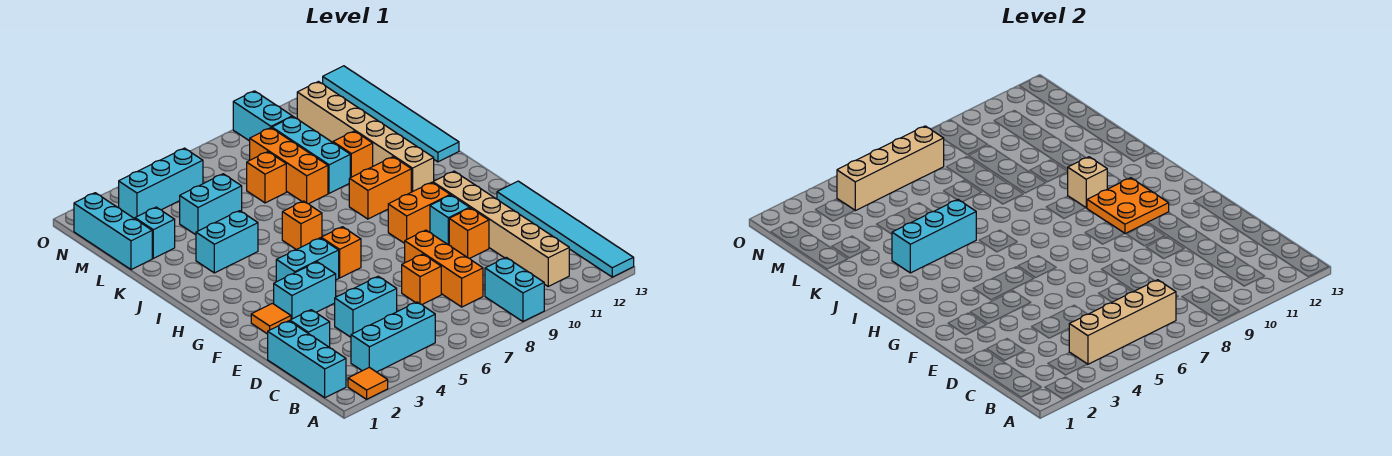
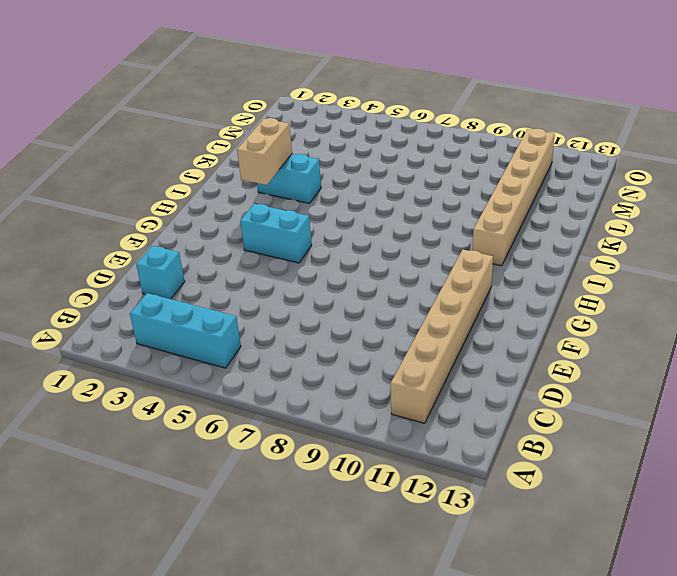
tan 1x2 brick [237,118,292,185] -> cyan 1x3 brick [892,200,976,273]
none -> orange 1x1 tile [348,367,388,399]
none -> cyan 1x2 brick [485,257,544,321]
none -> cyan 1x6 tile [497,181,634,277]
none -> cyan 1x3 brick [268,321,346,398]

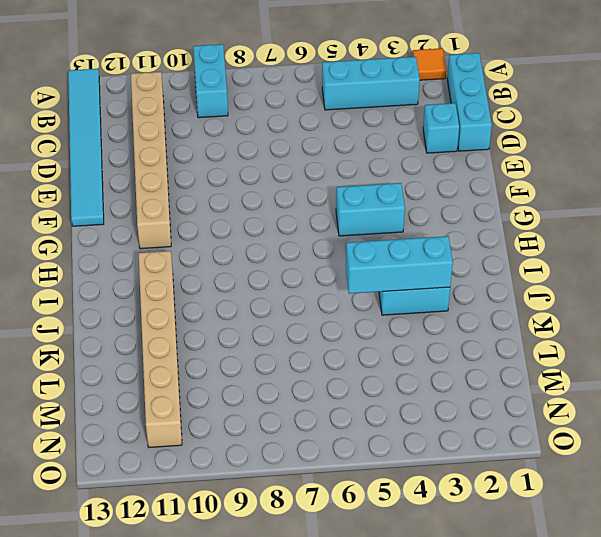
none -> orange 1x3 brick [405,230,483,307]
none -> cyan 1x2 brick [335,276,397,337]
none -> orange 1x1 brick [402,254,441,304]
none -> orange 1x1 brick [449,208,489,258]

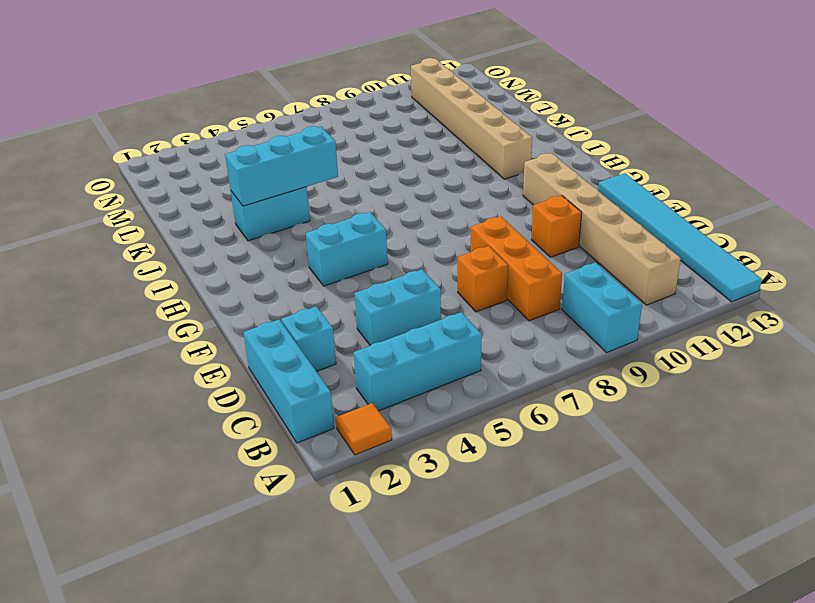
none -> orange 1x1 tile [251,303,291,334]
none -> cyan 1x2 brick [274,262,336,319]
none -> cyan 1x1 brick [430,195,470,245]
none -> orange 1x1 brick [321,227,361,278]

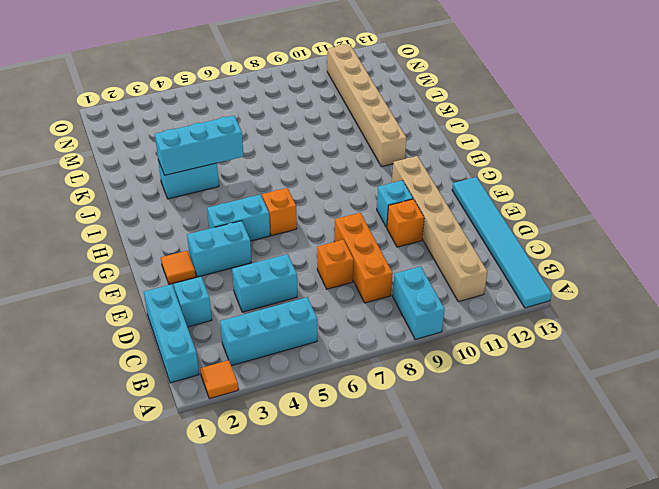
none -> orange 1x2 brick [388,182,450,243]
none -> orange 1x1 brick [282,201,322,250]
none -> orange 1x2 brick [349,157,411,219]
none -> cyan 1x6 tile [323,66,459,162]

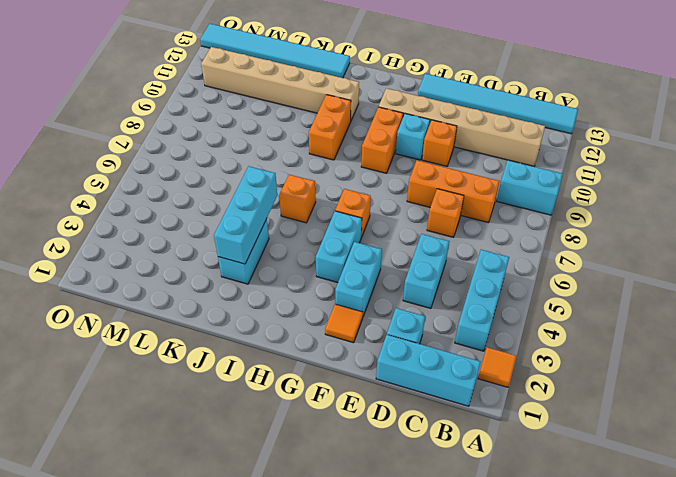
none -> orange 1x3 brick [250,128,328,204]
none -> cyan 1x3 brick [272,117,350,193]
none -> orange 1x1 brick [333,131,373,178]
none -> cyan 1x3 brick [74,193,152,270]

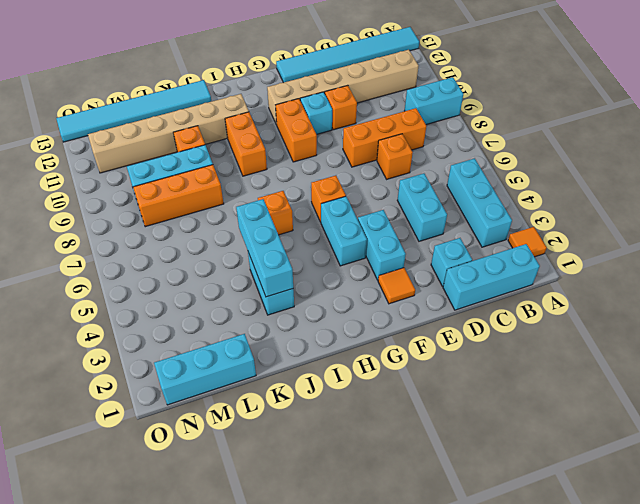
none -> cyan 1x1 brick [135,207,175,258]
none -> cyan 1x2 brick [180,174,242,235]
none -> orange 1x1 brick [247,152,286,203]
none -> cyan 1x3 brick [119,148,203,219]

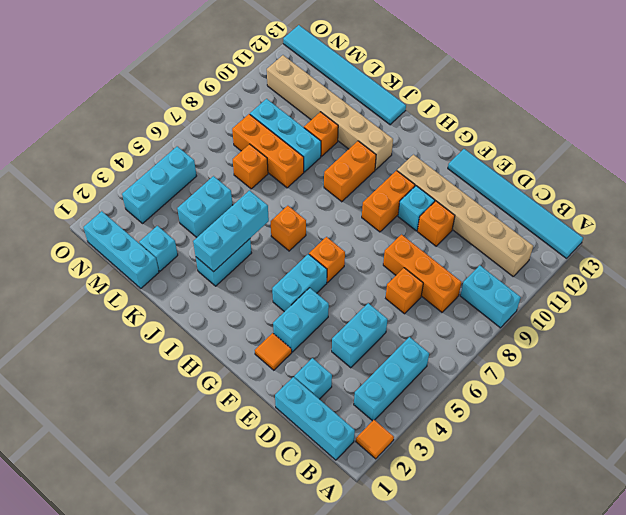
none -> cyan 1x2 brick [233,91,292,141]
none -> tan 1x4 brick [1069,280,1176,364]
none -> orange 2x2 plate [1087,178,1169,234]
none -> tan 1x1 brick [1068,157,1107,208]

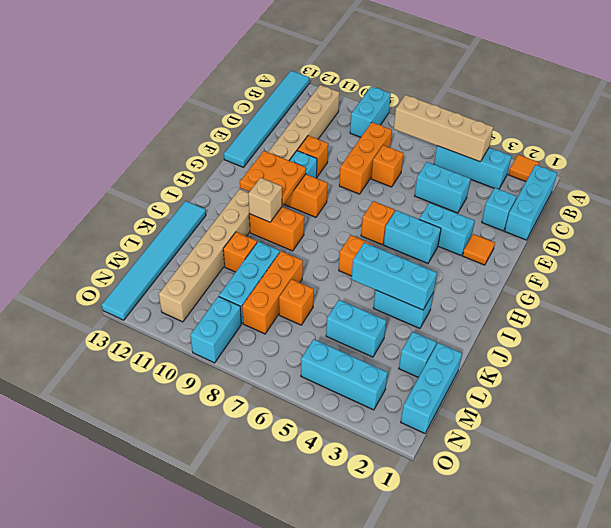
none -> tan 1x4 brick [837,126,944,211]

